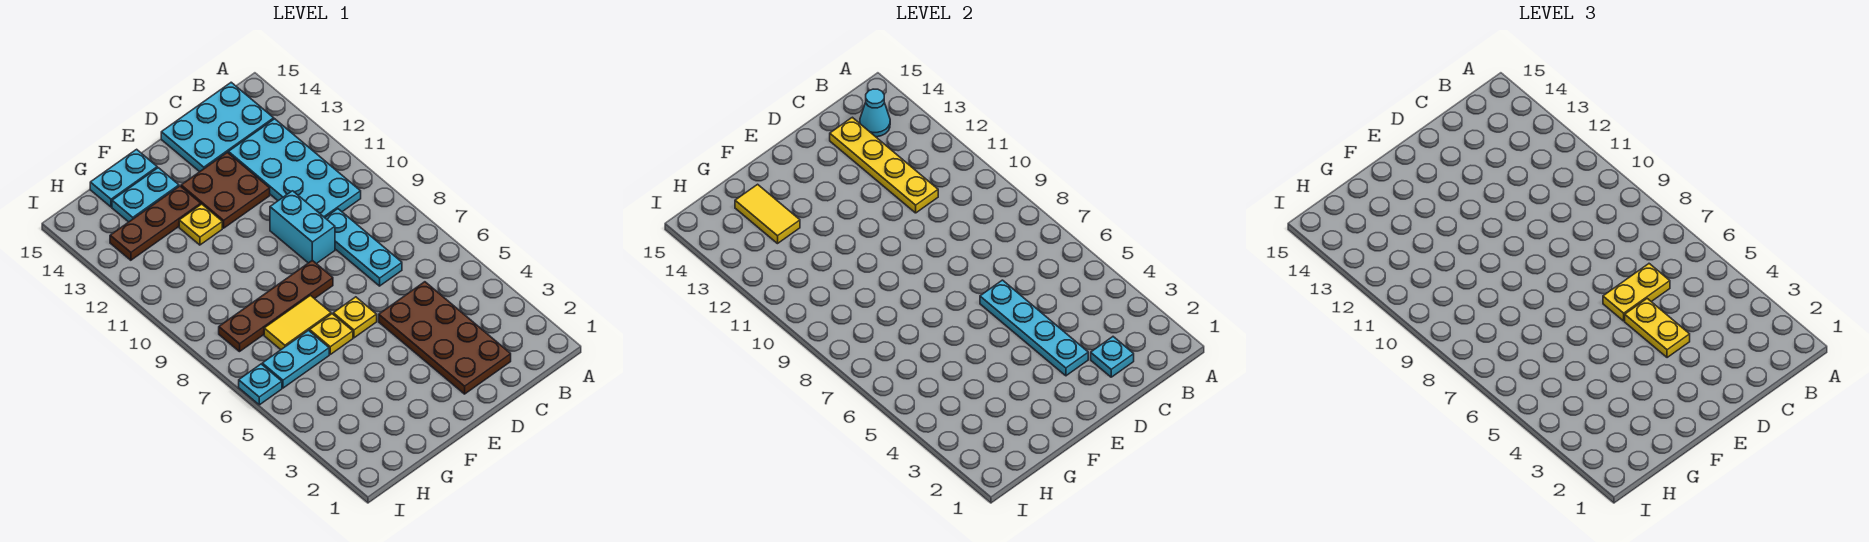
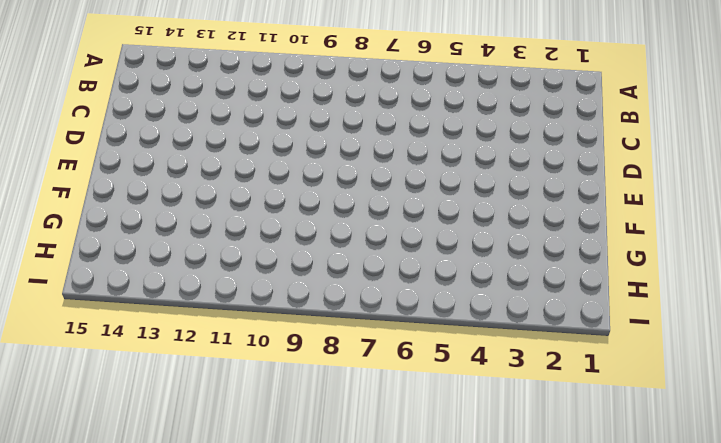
none -> cyan 2x4 plate [228,119,361,217]
none -> cyan 2x3 plate [161,82,274,172]
none -> brown 2x4 plate [379,282,511,394]

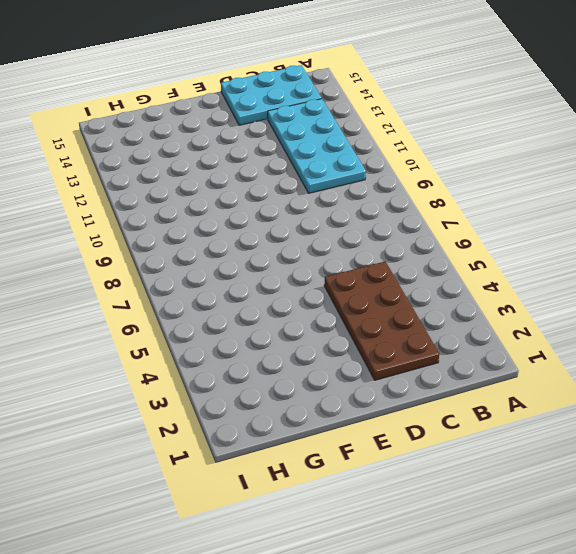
none -> cyan 1x3 plate [325,209,402,286]
none -> cyan 1x2 brick [270,191,335,264]
none -> brown 2x2 plate [181,152,270,228]

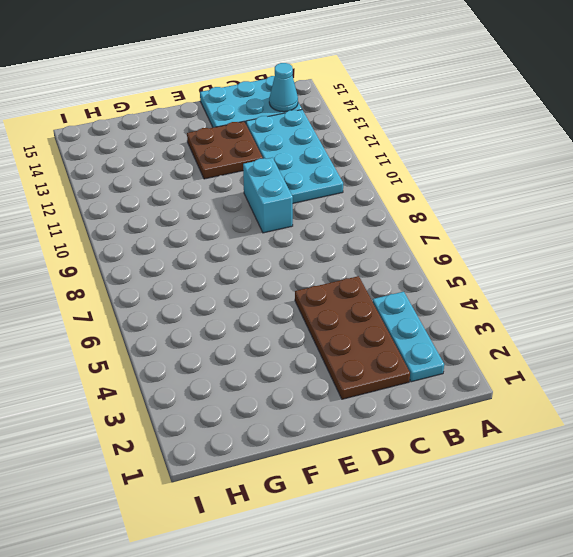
cyan 1x3 plate [373,292,444,382] -> cyan 1x3 plate moved to [325,209,402,286]
none -> yellow 1x1 plate [333,297,377,338]
none -> brown 1x4 plate [219,260,333,352]
none -> yellow 1x1 plate [310,314,353,354]

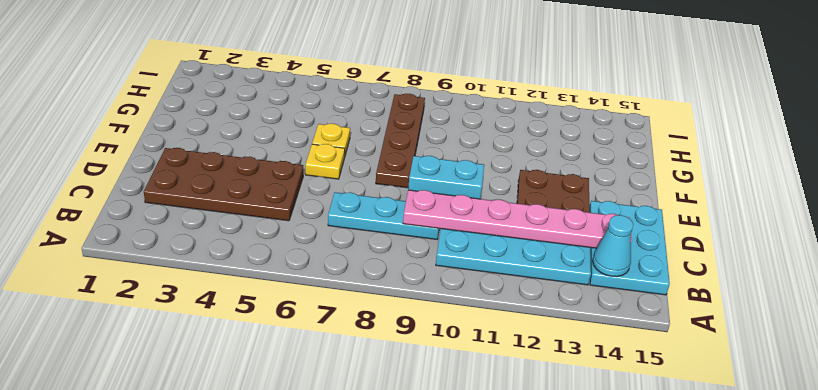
pink 1x6 plate [403,190,632,248] -> yellow 1x4 plate [830,117,938,213]
none -> yellow 1x2 tile [264,295,331,350]
none -> yellow 1x1 plate [179,204,222,245]
none -> brown 1x3 plate [110,186,201,260]

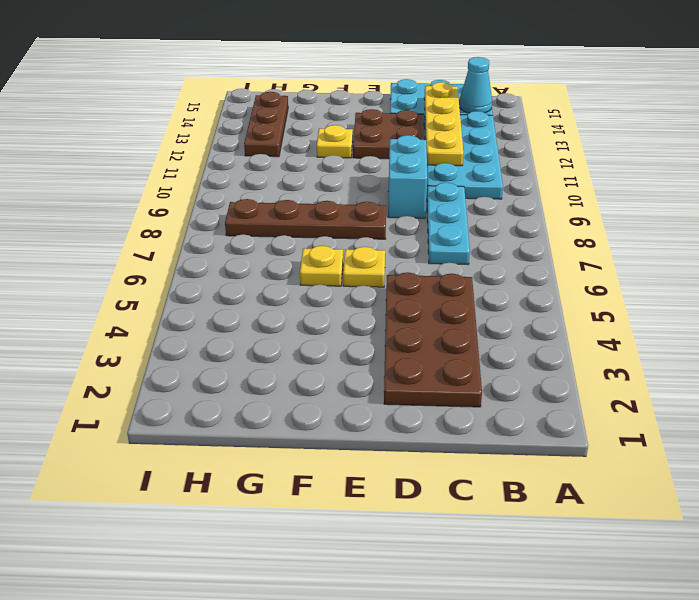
brown 1x3 plate [244,92,288,157] -> brown 1x3 plate turned to [110,186,201,260]
none -> yellow 1x2 tile [264,295,331,350]
none -> cyan 1x2 plate [112,168,179,222]
none -> cyan 1x2 plate [90,149,157,207]

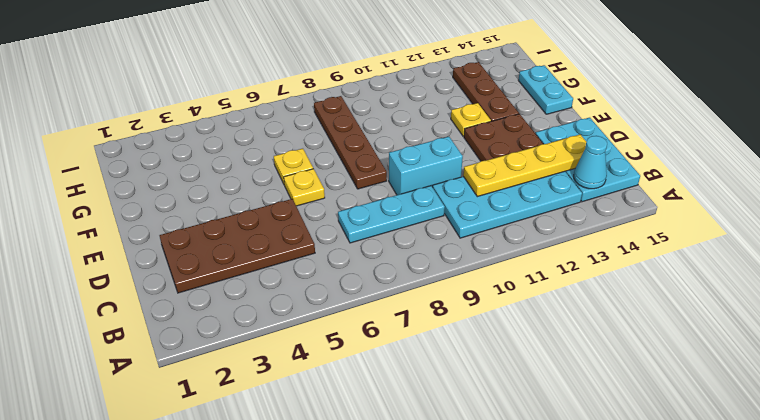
none -> yellow 1x2 tile [264,295,331,350]
none -> cyan 1x2 plate [112,168,179,222]
none -> cyan 1x2 plate [262,331,329,388]

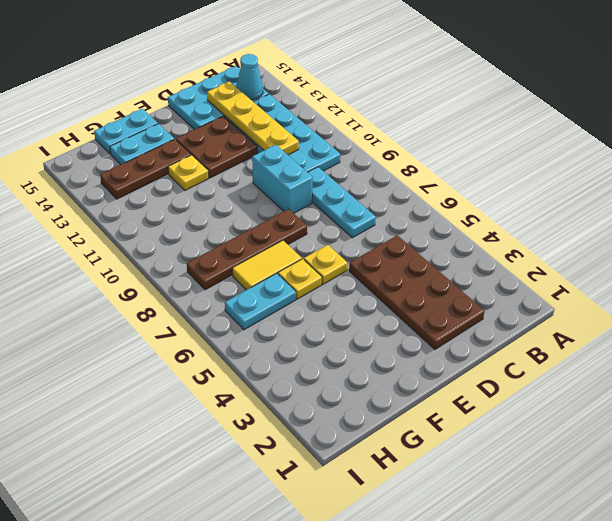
none -> cyan 1x1 plate [239,364,282,405]
none -> cyan 1x1 plate [1091,337,1134,377]
none -> cyan 1x4 plate [980,280,1088,376]

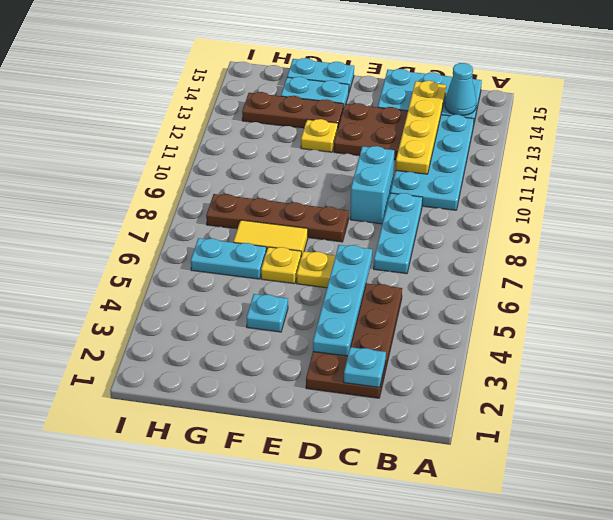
cyan 1x1 plate [247,294,288,332] -> cyan 1x1 plate moved to [239,364,282,405]
none -> yellow 1x2 tile [735,184,800,244]
none -> yellow 1x2 plate [1603,264,1670,321]
none -> yellow 1x2 plate [1625,299,1690,358]

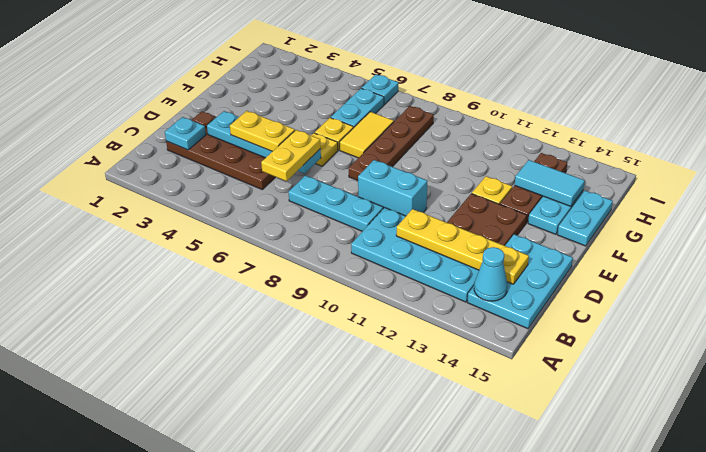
cyan 1x2 tile [515,160,585,206] -> yellow 1x2 tile [735,184,800,244]

